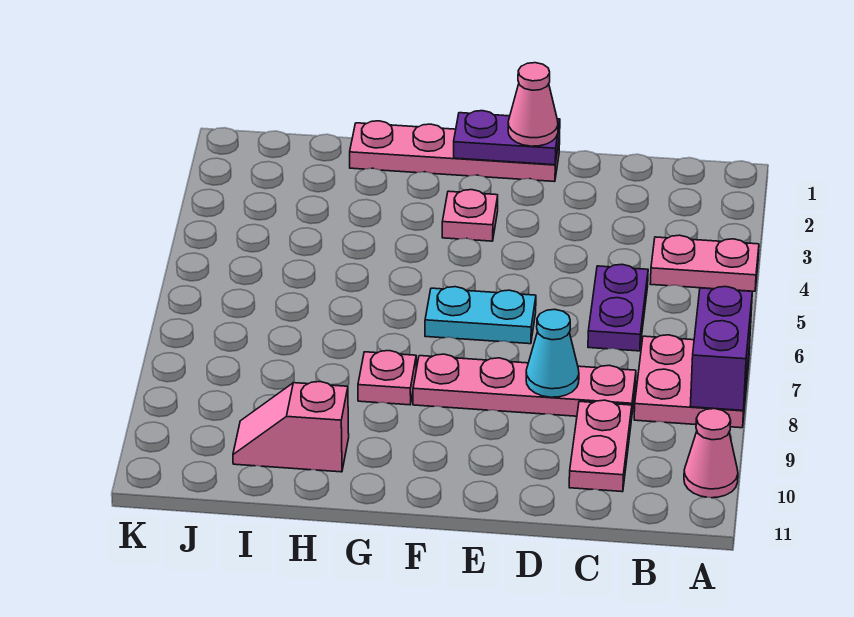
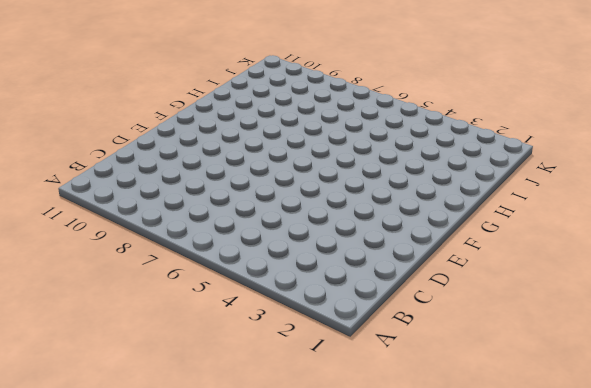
none -> pink 1x2 plate [650,235,759,291]
none -> pink 2x2 plate [634,335,750,428]
none -> pink 1x1 cone [684,409,738,498]

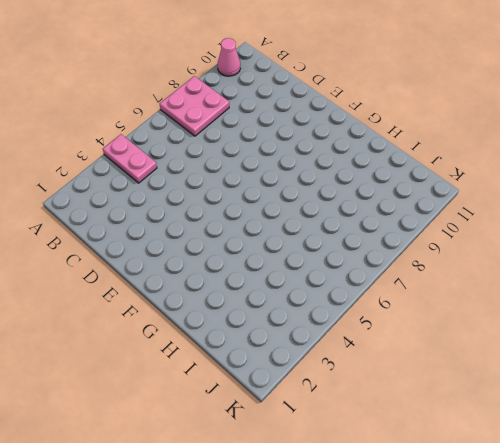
none -> purple 1x2 plate [588,264,648,351]
none -> pink 1x4 plate [413,354,636,420]
none -> pink 1x2 plate [569,400,632,492]

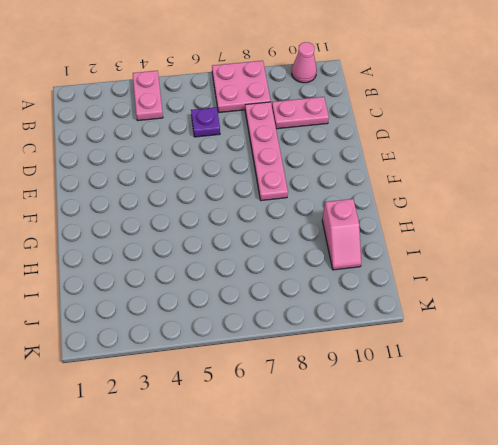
purple 1x1 plate [191,107,220,137] -> purple 1x2 plate [588,264,648,351]
none -> pink 1x4 plate [350,121,560,182]
none -> cyan 1x2 plate [425,287,536,344]
none -> pink 1x1 plate [442,190,498,241]

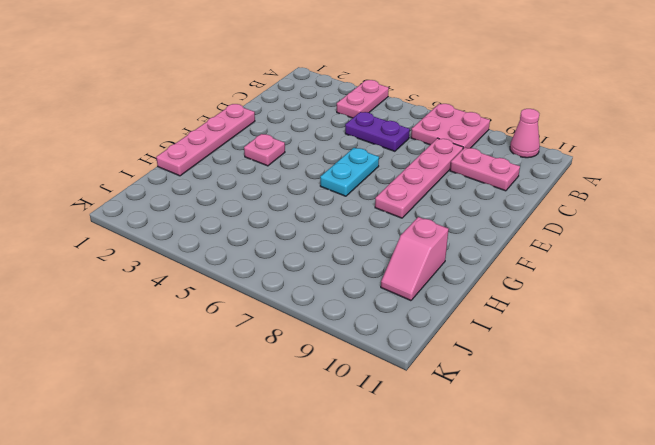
none -> pink 1x1 plate [358,351,416,405]
none -> purple 1x2 brick [690,287,752,411]
none -> cyan 1x1 cone [526,310,579,397]

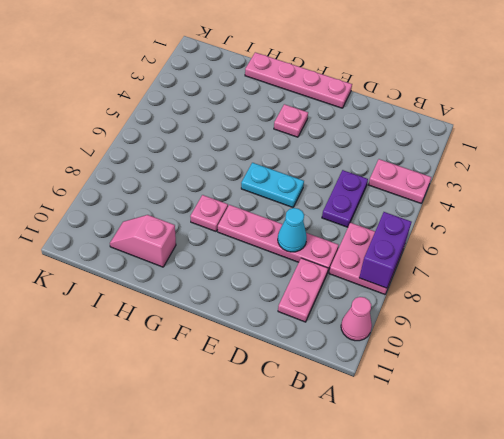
none -> purple 1x2 plate [454,111,560,165]
none -> pink 1x1 cone [508,63,558,146]

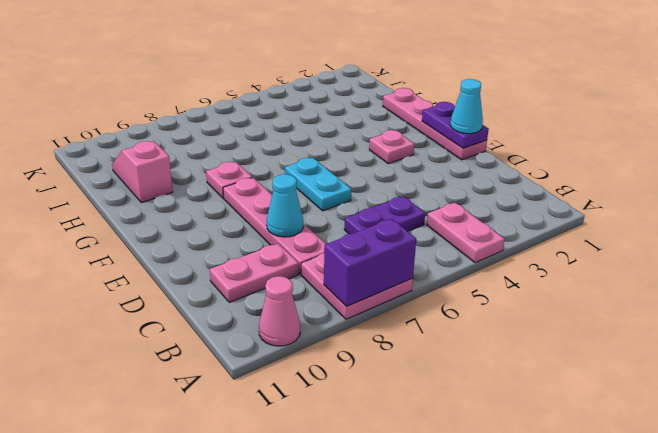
cyan 1x1 cone [450,79,483,134] -> pink 1x1 cone [508,63,558,146]

